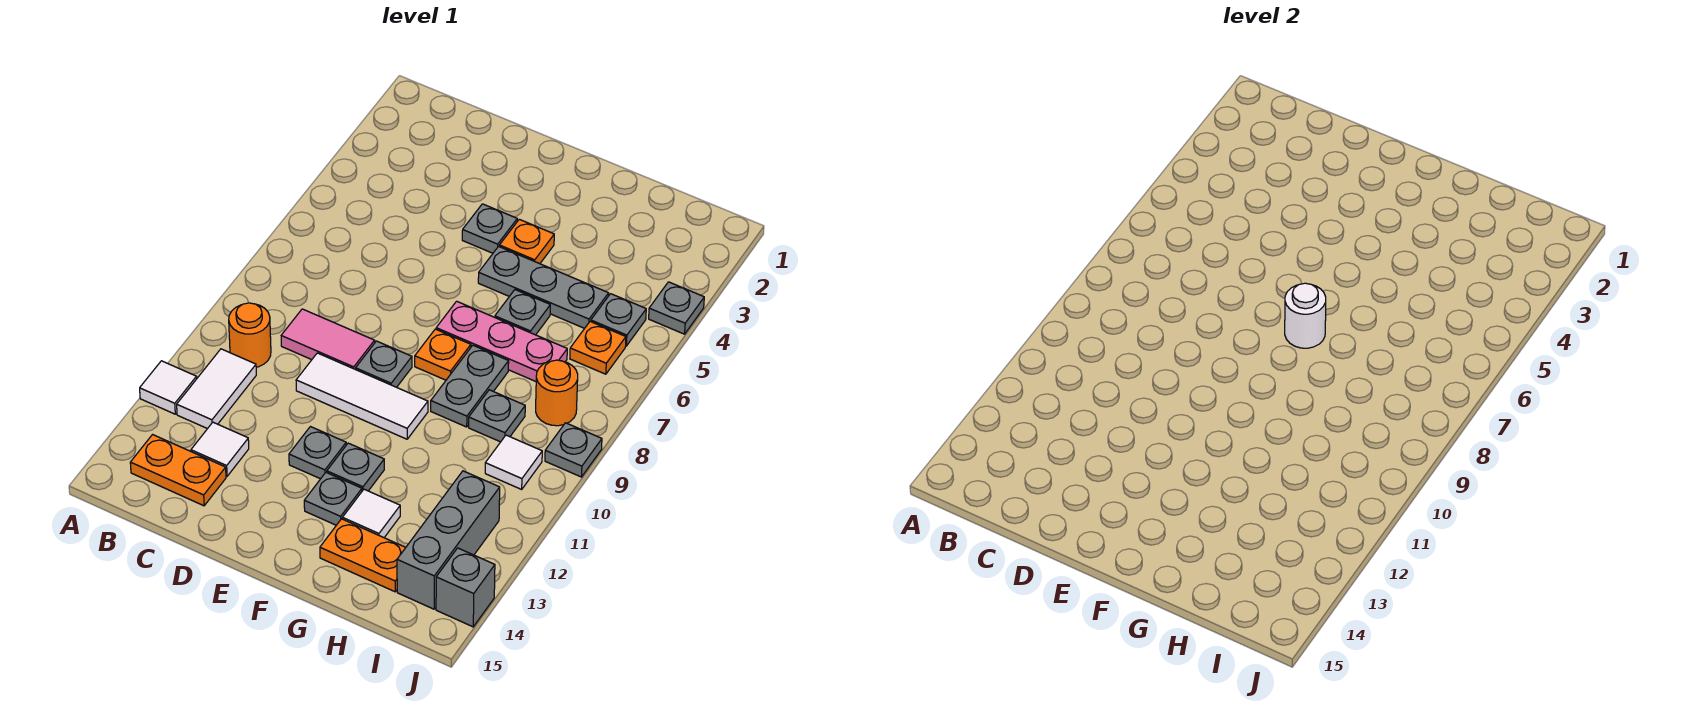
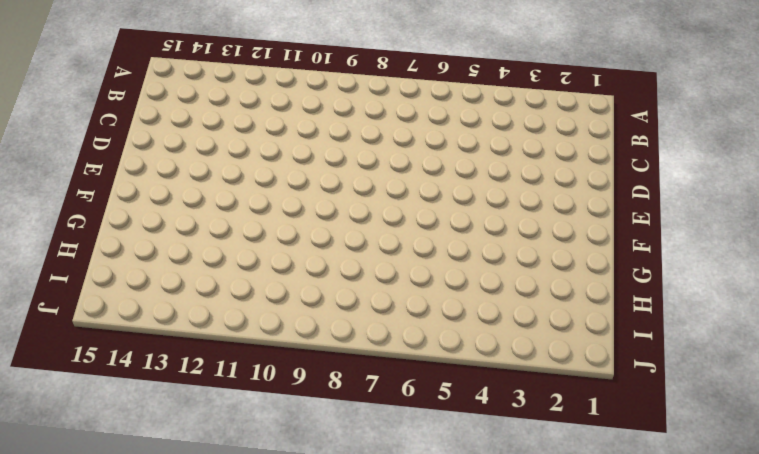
none -> white 1x1 tile [140,361,197,414]
none -> orange 1x1 round brick [229,303,271,367]
none -> white 1x2 tile [177,349,256,429]
none -> orange 1x2 plate [130,435,226,506]

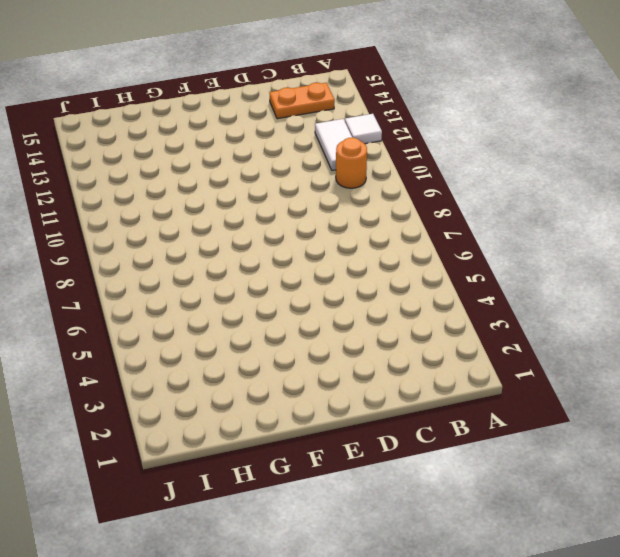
none -> pink 1x2 tile [281,309,375,369]
none -> white 1x1 tile [191,422,249,476]
none -> white 1x3 tile [296,353,428,439]
none -> grey 1x1 plate [462,204,517,253]

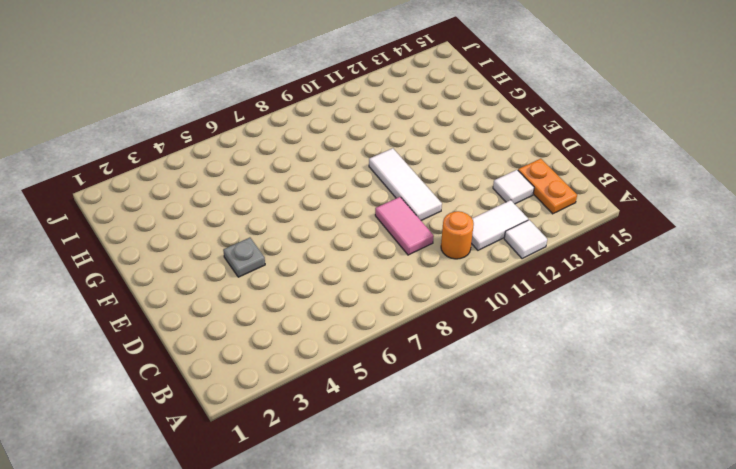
none -> grey 1x1 plate [356,341,412,387]
none -> grey 1x1 plate [289,427,346,479]
none -> orange 1x1 plate [499,219,554,264]
none -> grey 1x3 plate [478,246,609,328]

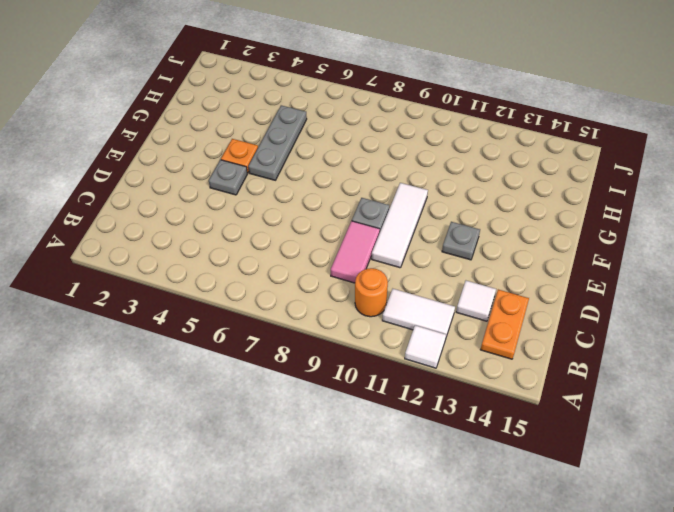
none -> pink 1x3 plate [436,301,567,381]
none -> orange 1x1 plate [415,329,471,380]
none -> grey 1x1 plate [327,443,384,491]
none -> grey 1x1 plate [304,473,362,525]

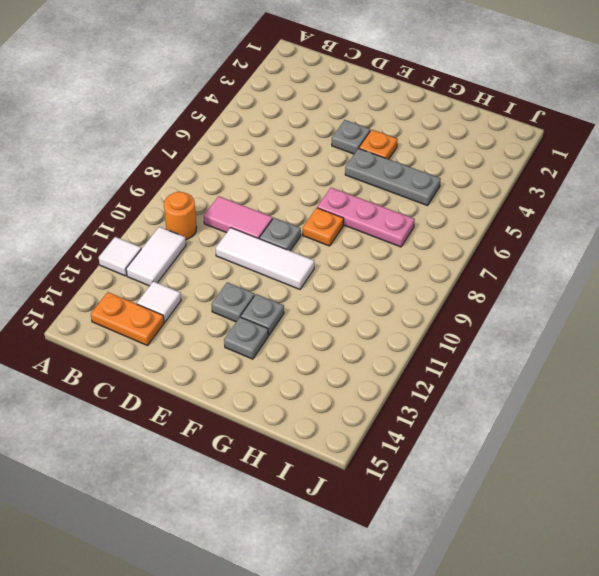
none -> grey 1x1 plate [495,290,550,335]
none -> grey 1x2 plate [431,345,509,427]
none -> white 1x1 tile [343,489,400,538]
none -> orange 1x2 plate [320,519,406,592]

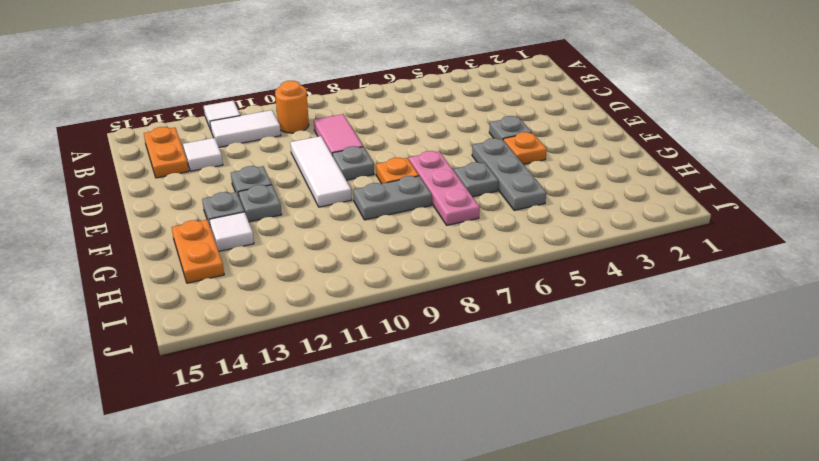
none -> grey 1x1 plate [469,390,525,442]
none -> grey 1x1 plate [591,294,646,346]
none -> orange 1x1 plate [570,322,626,374]
none -> orange 1x1 round brick [536,360,578,426]

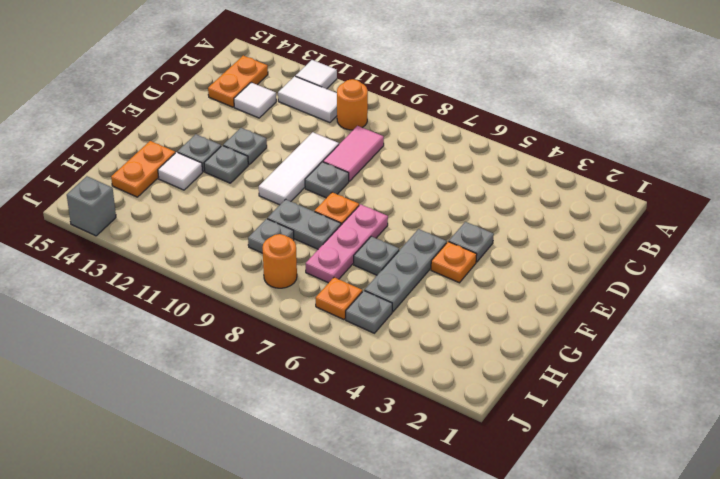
none -> white 1x1 tile [485,435,542,489]
none -> grey 1x3 brick [397,471,500,609]
none -> grey 1x1 plate [649,282,704,334]
none -> grey 1x1 plate [545,423,602,477]

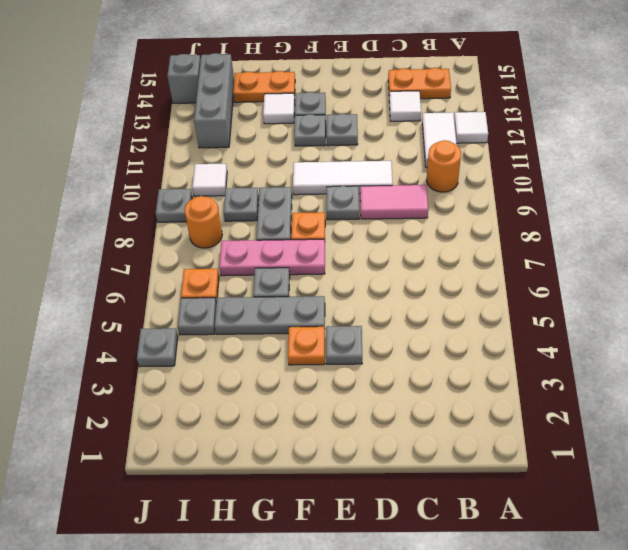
none -> white 1x1 round brick [1285,283,1326,348]

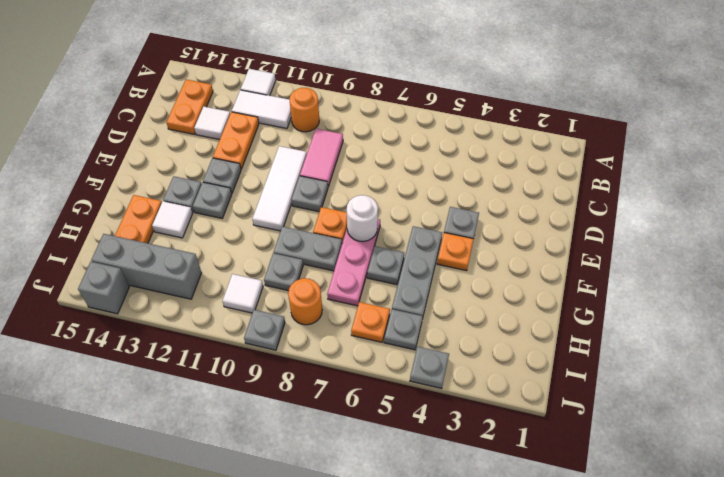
orange 1x2 plate [213,112,259,169] -> none

